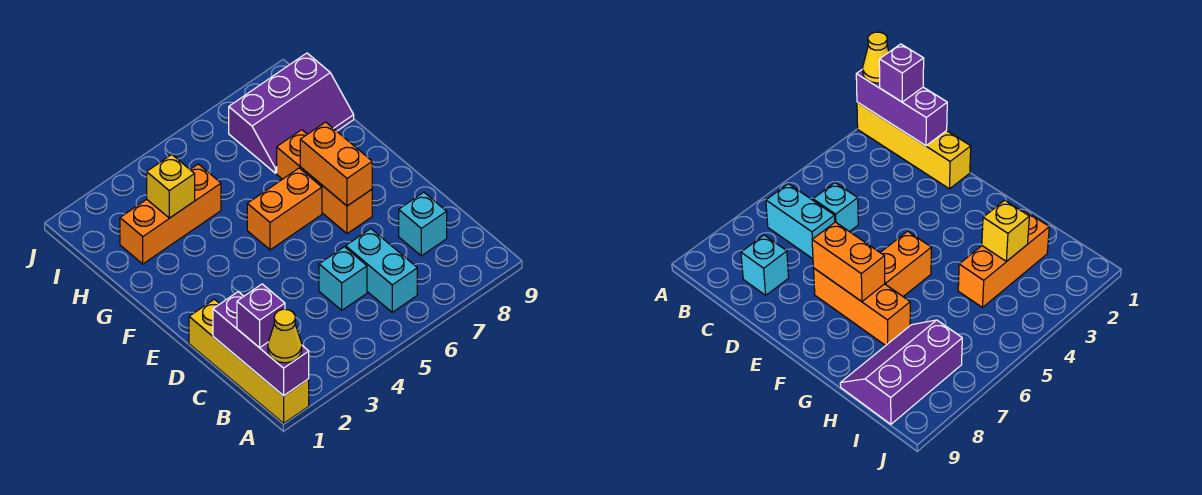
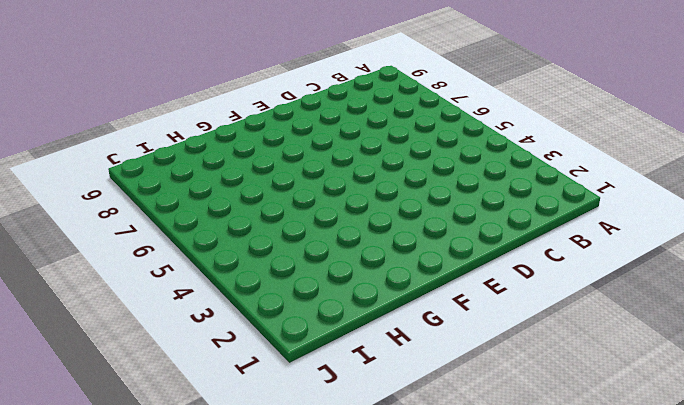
none -> yellow 1x4 brick [189,299,309,423]
none -> cyan 1x2 brick [346,229,417,312]
none -> cyan 1x1 brick [319,247,367,310]

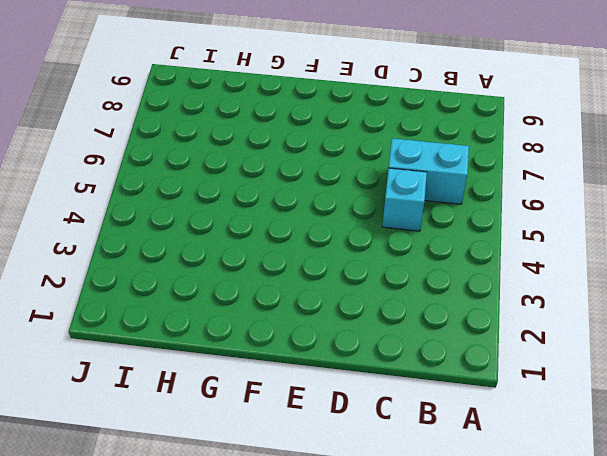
none -> yellow 1x4 brick [189,299,309,423]
none -> cyan 1x1 brick [399,192,447,256]
none -> orange 1x3 brick [277,130,372,234]

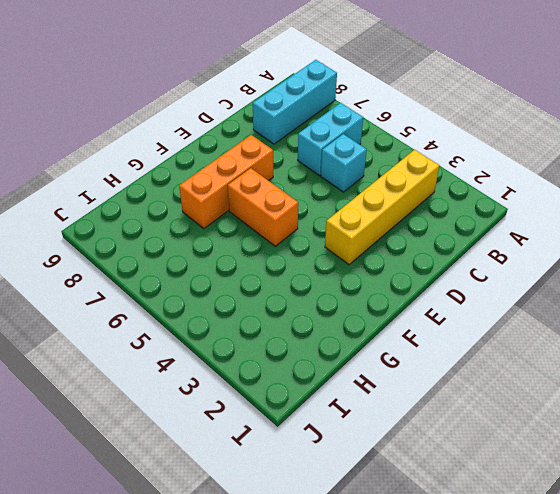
cyan 1x3 brick [253,60,337,144] -> cyan 1x1 brick [399,192,447,256]
yellow 1x4 brick [325,150,439,265] -> yellow 1x4 brick moved to [189,299,309,423]
none -> orange 1x3 brick [120,164,221,264]
none -> purple 2x3 slope [229,53,354,173]
none -> purple 1x3 brick [213,292,309,396]

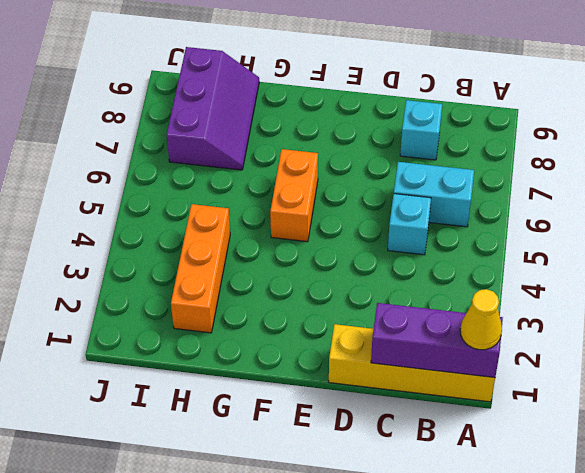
none -> orange 1x3 brick [277,130,372,234]
none -> orange 1x2 brick [300,122,372,206]
none -> yellow 1x1 brick [147,154,195,218]

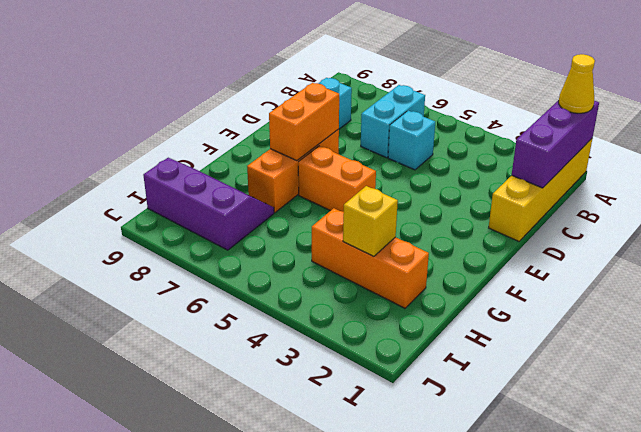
none -> purple 1x1 brick [237,284,285,348]

